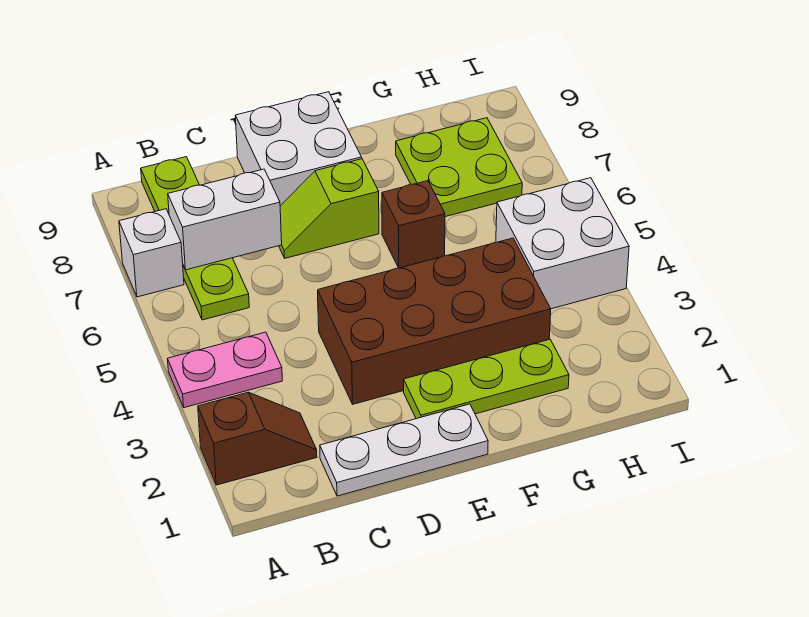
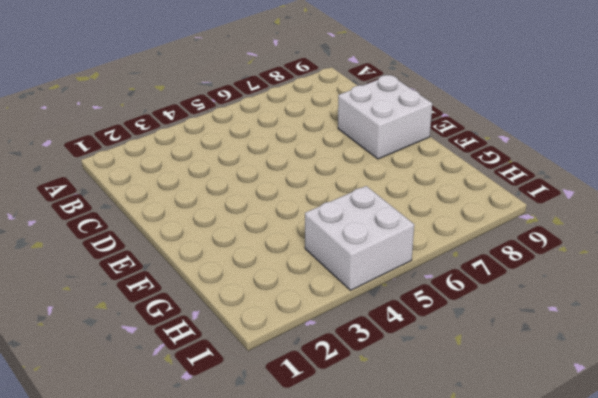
none -> brown 1x2 slope [198,392,317,485]
none -> pink 1x2 plate [168,332,282,408]
none -> white 1x1 brick [119,209,184,297]

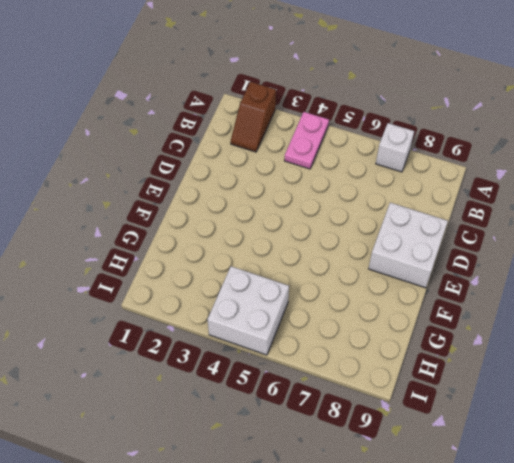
none -> lime 1x4 plate [141,157,249,320]
none -> white 1x3 plate [320,404,488,496]
none -> brown 2x4 brick [318,238,551,404]

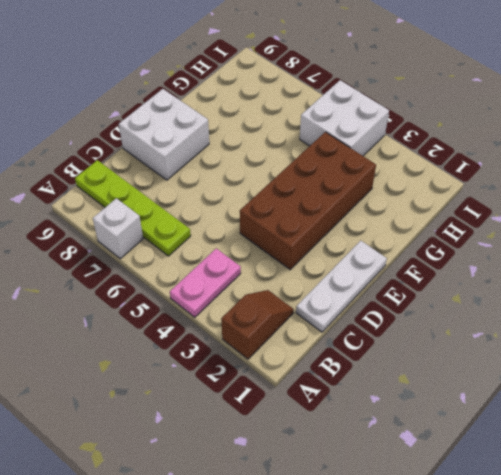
none -> lime 1x2 slope [279,159,379,258]
none -> lime 1x3 plate [404,339,569,419]
none -> brown 1x1 brick [382,181,445,268]

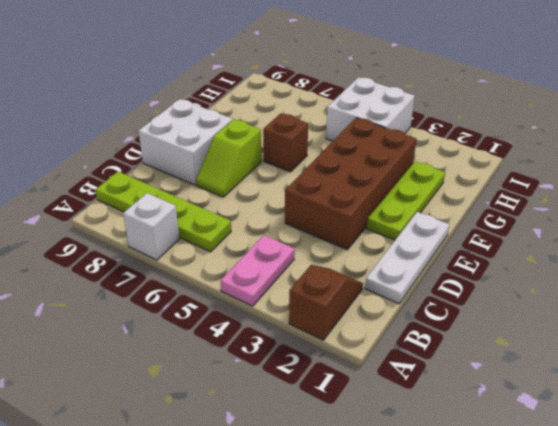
none -> lime 2x2 plate [396,118,522,217]
none -> white 1x2 brick [168,169,282,270]

